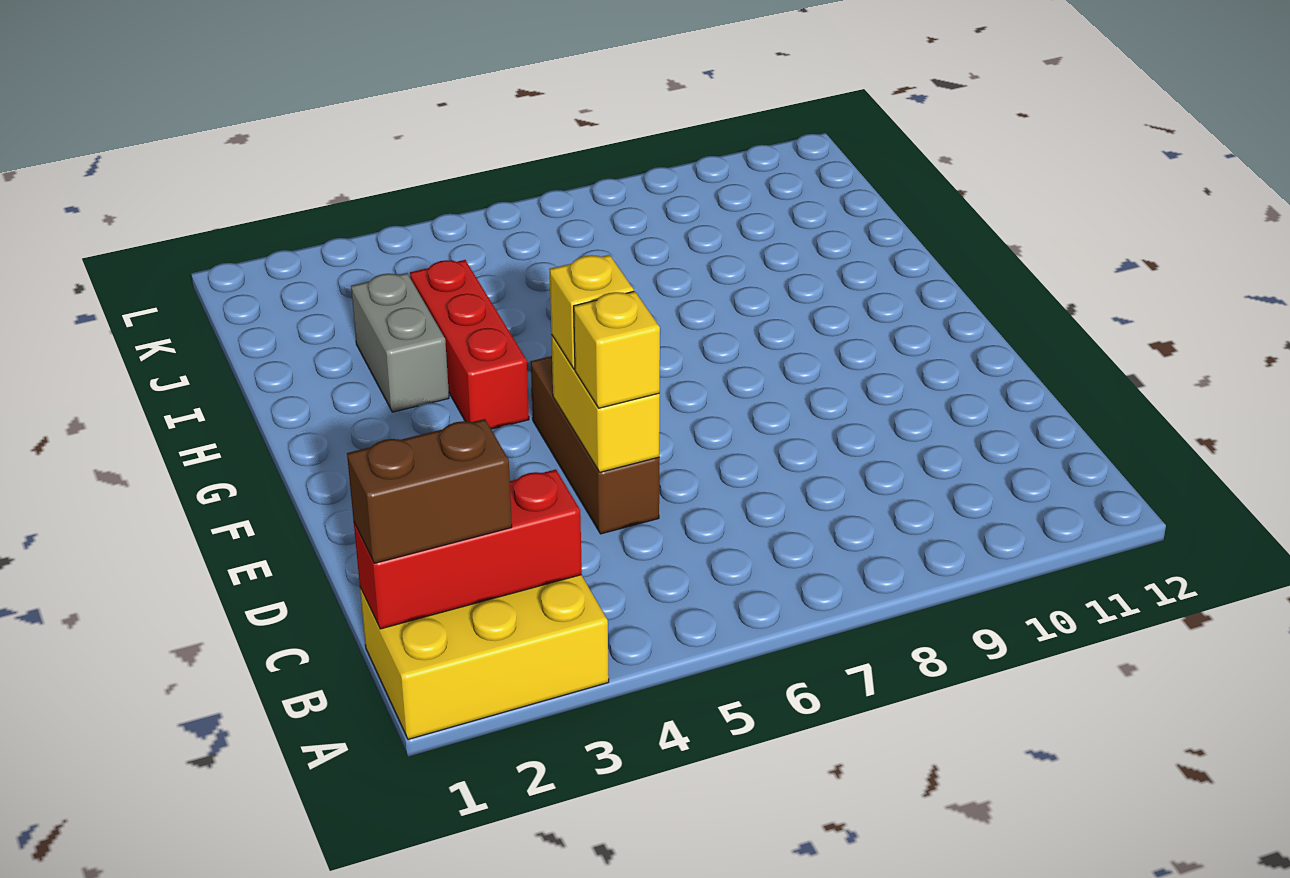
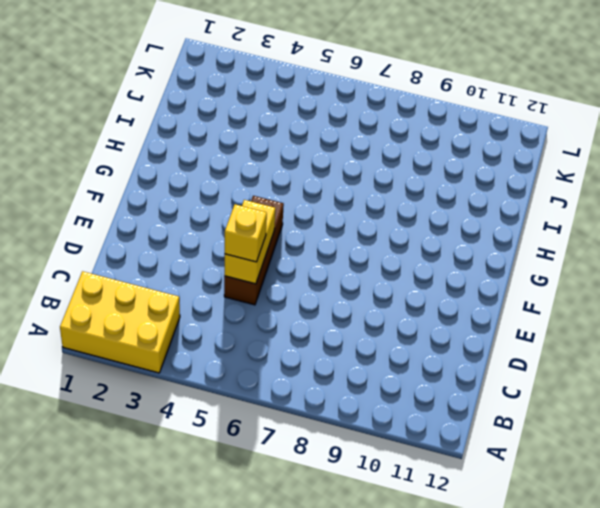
none -> red 1x3 brick [410,260,529,429]
none -> grey 1x2 brick [351,273,449,412]

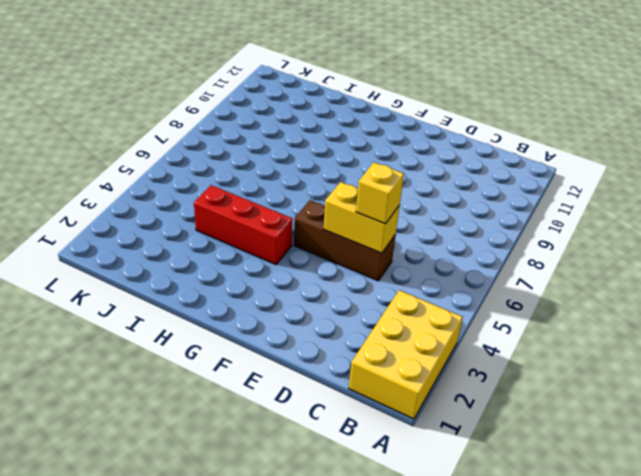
none -> grey 1x2 brick [351,273,449,412]
none -> red 1x3 brick [354,469,582,629]

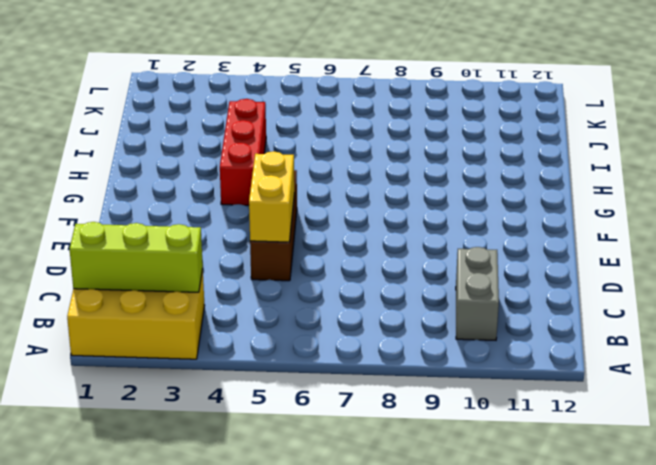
lime 1x3 brick [70,222,203,292] -> red 1x3 brick [354,469,582,629]
grey 1x2 brick [456,247,499,340] -> grey 1x2 brick moved to [351,273,449,412]
none -> brown 1x2 brick [347,419,512,563]
none -> yellow 1x1 brick [574,291,660,408]

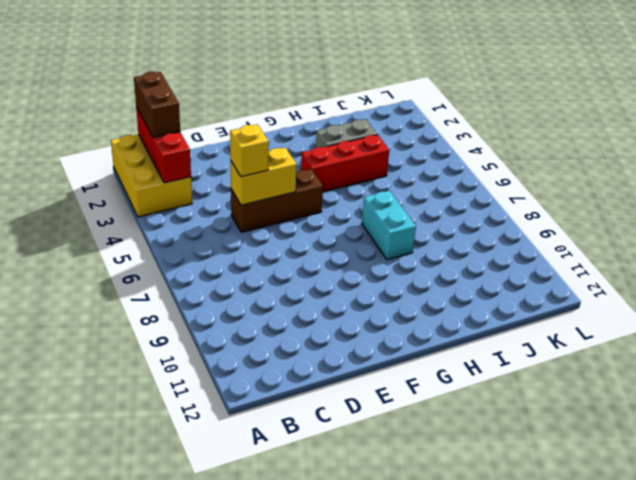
cyan 1x2 brick [362,191,416,260] -> none
none -> yellow 1x1 brick [549,255,634,369]

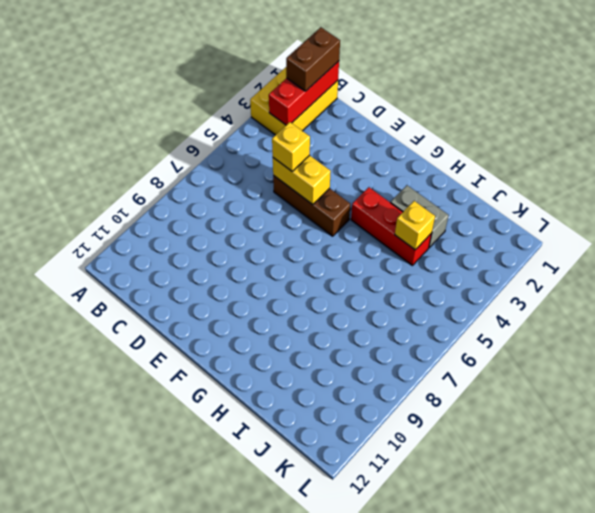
yellow 1x1 brick [395,201,435,250] -> yellow 1x1 brick moved to [549,255,634,369]

